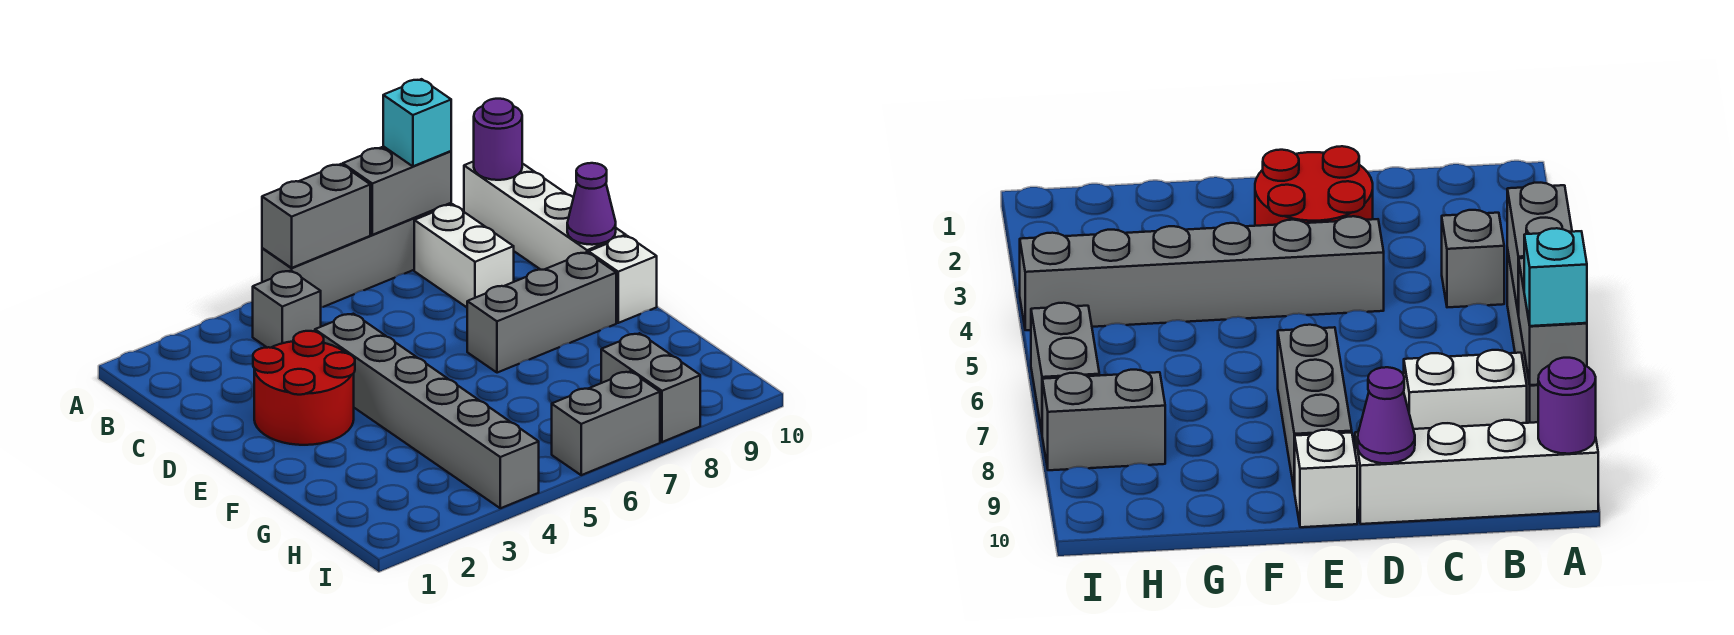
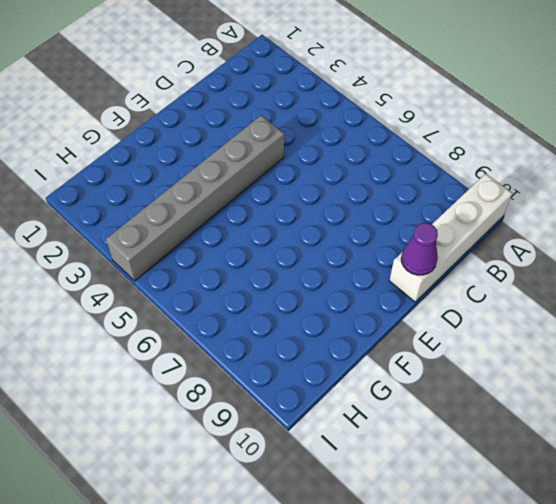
none -> grey 1x4 brick [262,203,451,307]
none -> grey 1x1 brick [253,271,321,348]
none -> white 1x2 brick [414,204,514,307]

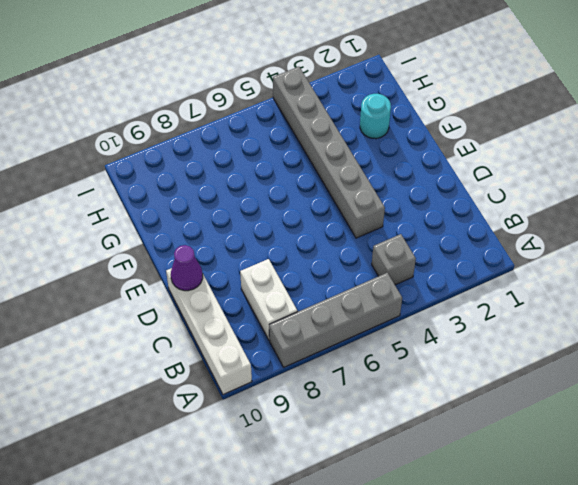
cyan 1x1 round brick [360,94,391,139] -> none
none -> red 2x2 round brick [253,331,355,445]
none -> grey 1x3 brick [467,252,616,373]
none -> white 1x1 brick [589,236,657,323]

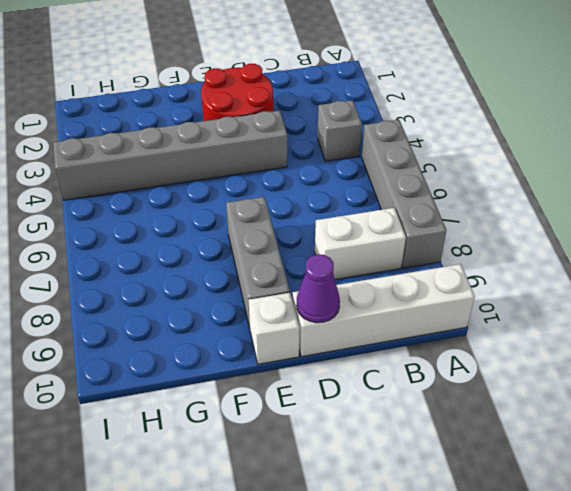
none -> grey 1x2 brick [601,333,700,442]
none -> grey 1x2 brick [552,371,660,475]
none -> grey 1x2 brick [262,164,370,268]

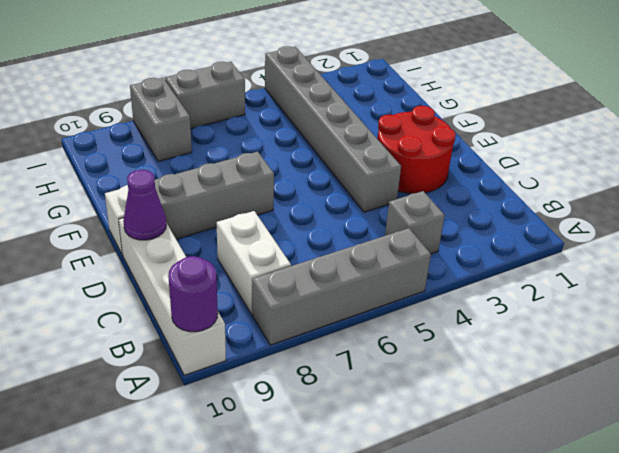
none -> grey 1x2 brick [262,164,370,268]
none -> grey 1x2 brick [343,146,451,235]
none -> cyan 1x1 brick [383,79,451,166]

